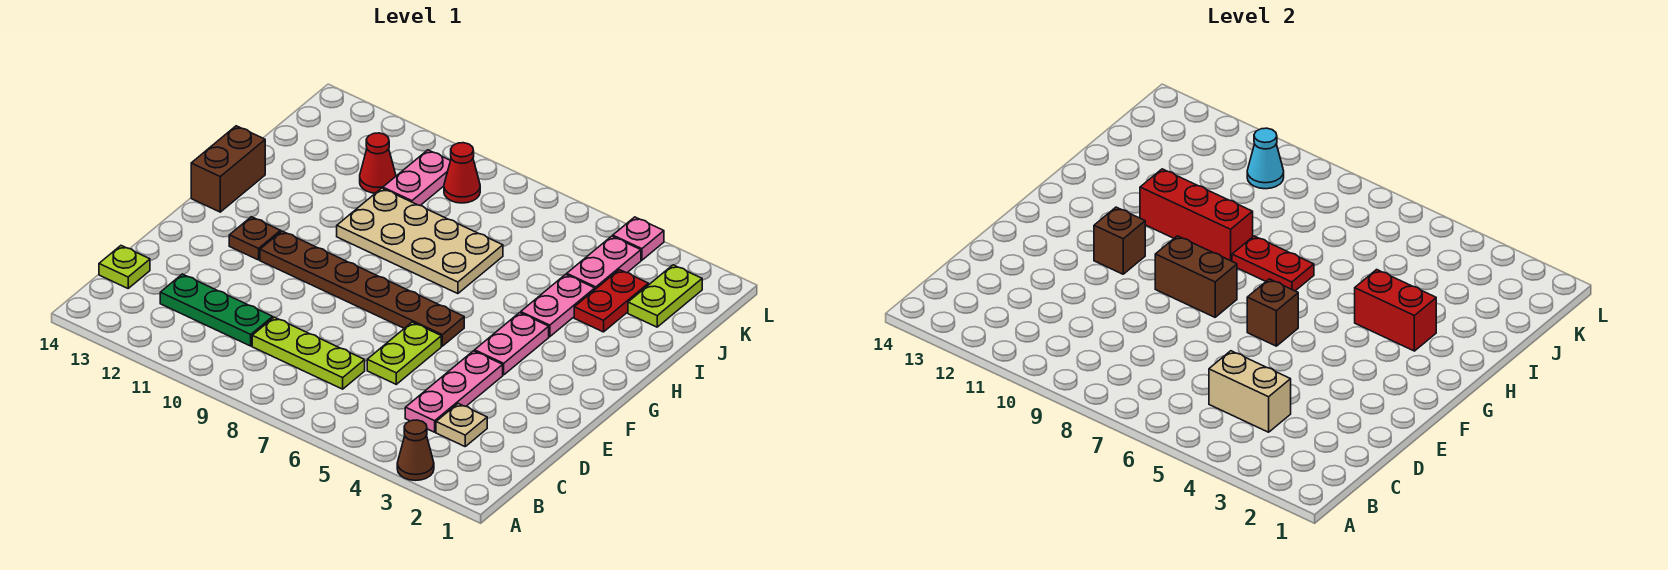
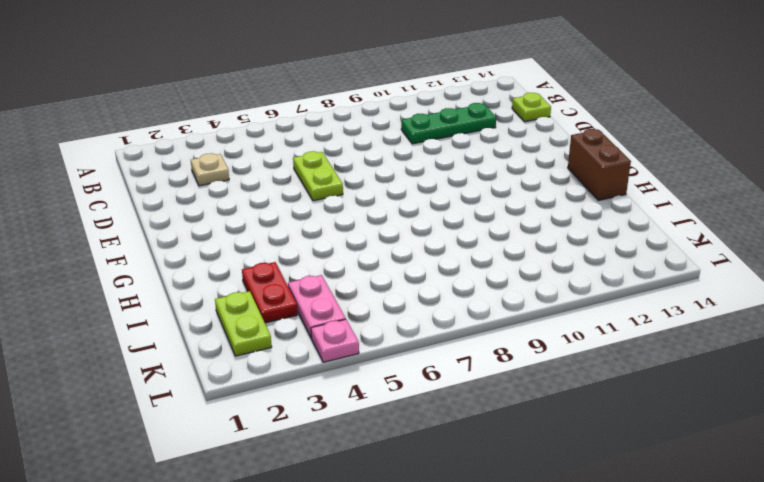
none -> brown 1x1 cone [397,420,434,481]
none -> pink 1x3 plate [405,351,503,432]
none -> lime 1x3 plate [252,317,365,389]

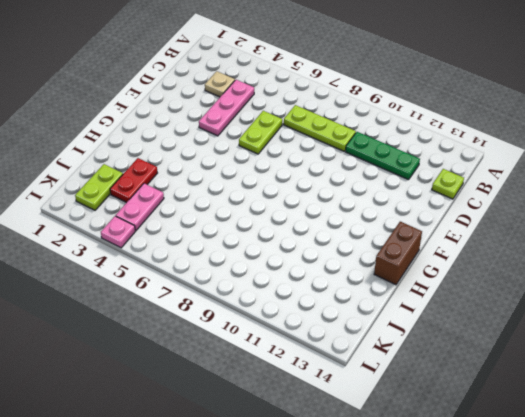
none -> brown 1x1 cone [397,420,434,481]
none -> pink 1x2 plate [475,313,549,375]
none -> brown 1x6 plate [260,231,464,346]

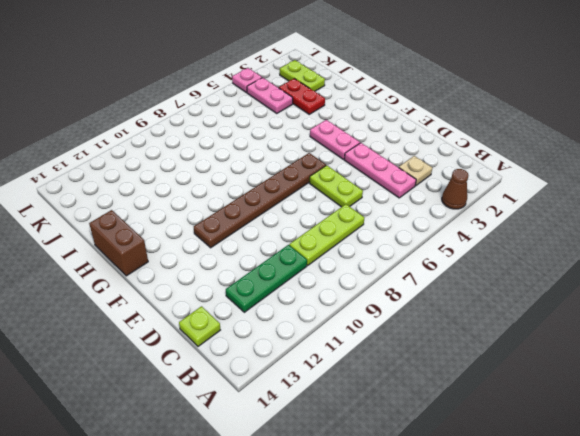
none -> brown 1x1 plate [229,217,281,260]
none -> pink 1x2 plate [521,274,595,337]
none -> tan 2x4 plate [337,188,503,294]

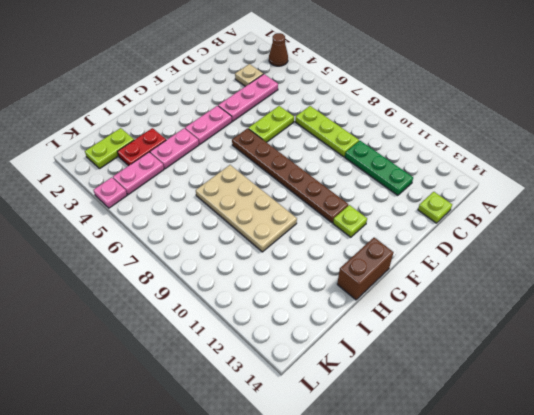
lime 1x1 plate [333,205,367,237] -> brown 1x1 plate [229,217,281,260]
none -> pink 1x2 plate [383,150,450,205]
none -> red 1x1 cone [360,133,396,193]
none -> red 1x1 cone [444,143,480,203]

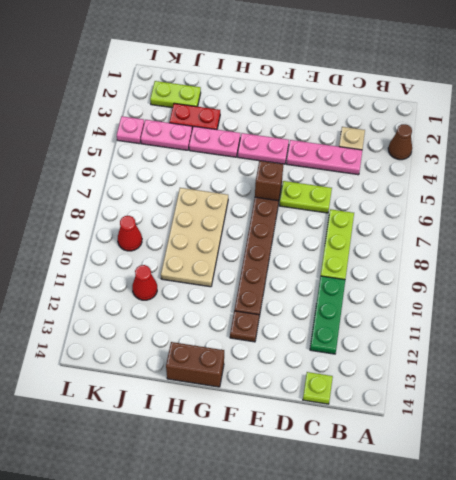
none -> pink 1x2 plate [383,150,450,205]
none -> tan 1x2 brick [1209,351,1291,432]
none -> brown 1x2 brick [1155,236,1237,317]

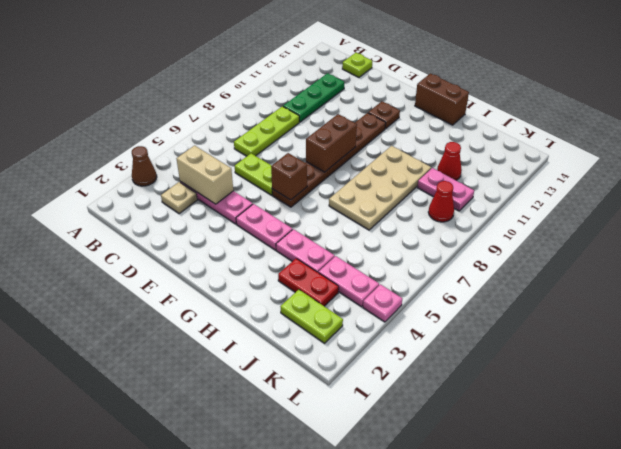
tan 1x2 brick [177,146,233,204] -> tan 1x2 brick turned to [1209,351,1291,432]
none -> brown 1x1 brick [1094,207,1145,274]
none -> red 1x2 brick [1355,270,1436,351]
none -> red 1x2 plate [1232,236,1314,291]

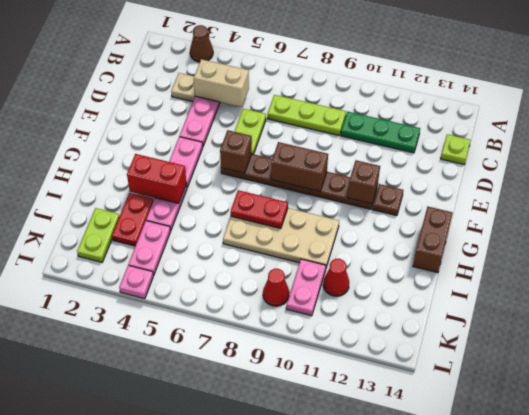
none -> red 1x3 brick [1140,169,1253,261]
none -> cyan 1x1 cone [1247,128,1284,189]

